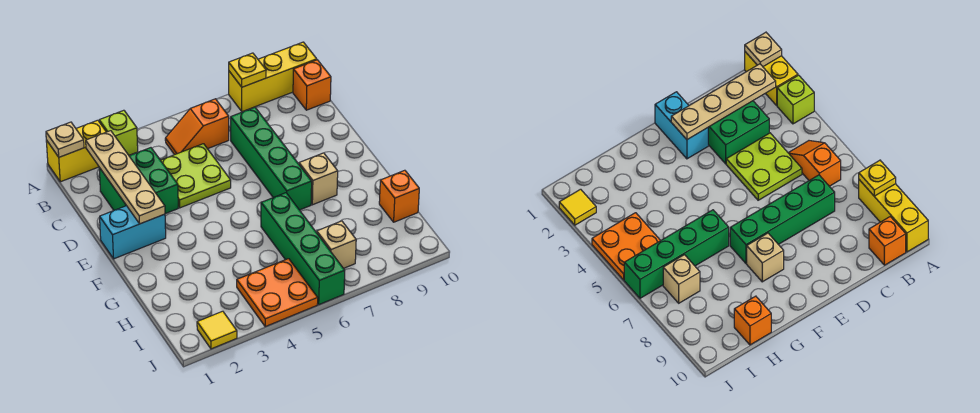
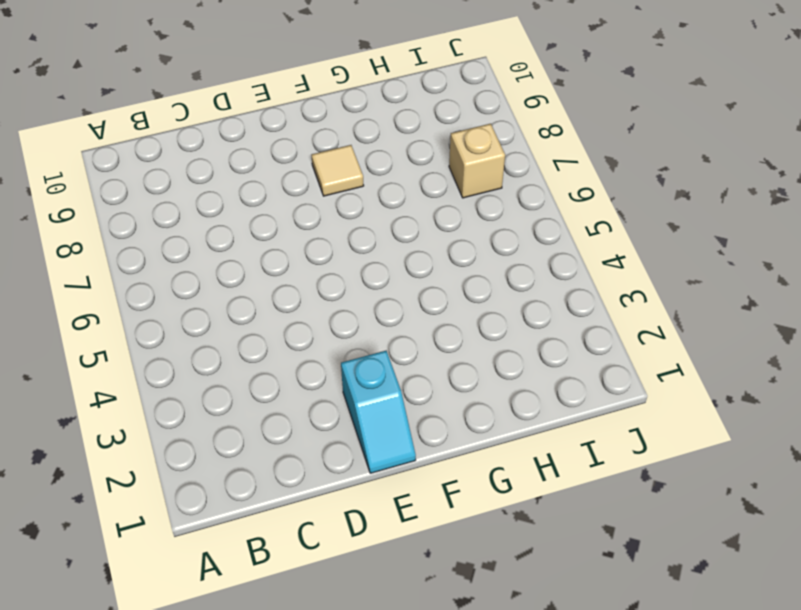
cyan 1x2 slope [341,351,416,473] -> cyan 1x2 brick [100,206,166,259]
tan 1x1 tile [312,145,364,196] -> tan 1x1 brick [299,153,338,205]
none -> yellow 1x2 brick [46,120,106,182]
none -> lime 1x1 brick [99,110,138,155]
none -> yellow 1x3 brick [229,42,317,112]

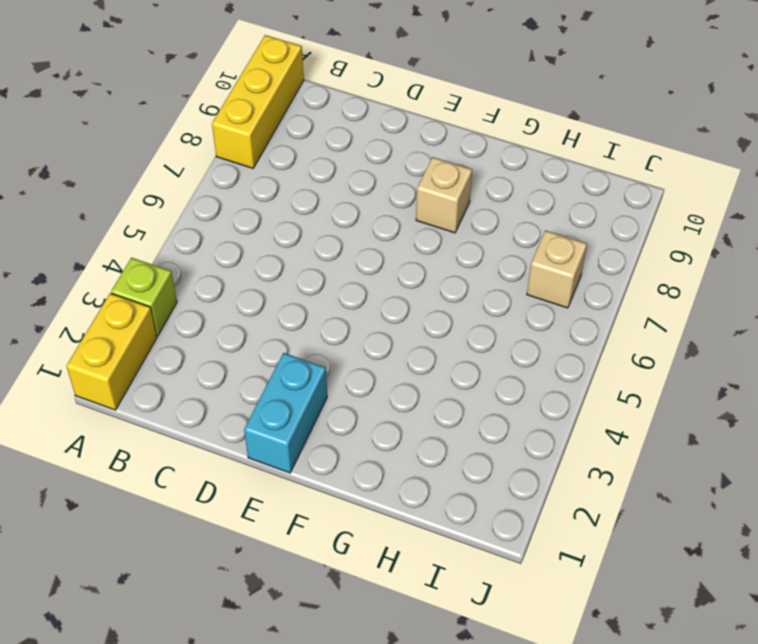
none -> orange 1x2 slope [165,99,229,155]
none -> orange 1x1 brick [293,60,331,110]
none -> green 2x2 brick [99,148,178,214]

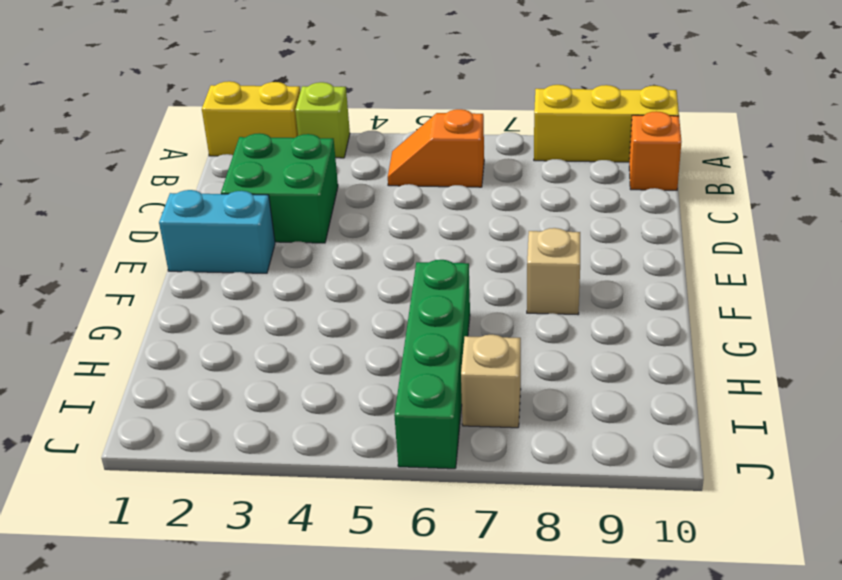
none -> lime 2x2 plate [161,144,231,208]
none -> green 1x4 brick [231,107,312,210]
none -> orange 1x1 brick [379,170,419,222]

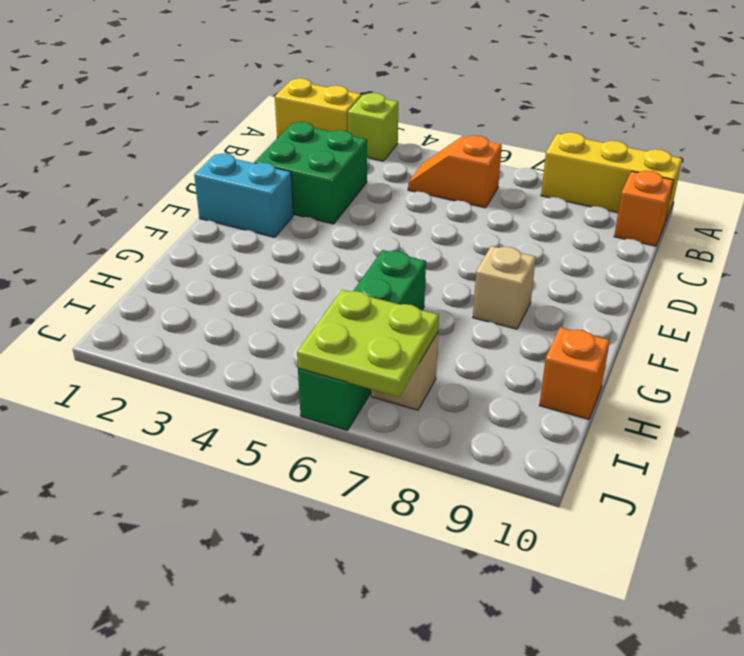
lime 2x2 plate [297,290,439,397] -> lime 2x2 plate moved to [161,144,231,208]
none -> green 1x4 brick [231,107,312,210]
none -> orange 2x2 plate [237,259,318,327]
none -> yellow 1x1 tile [197,311,237,349]

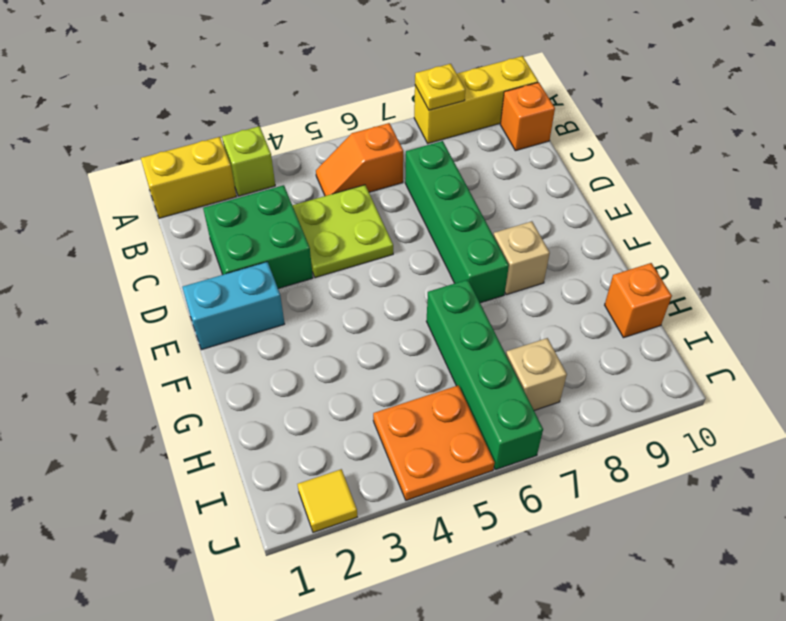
none -> tan 1x1 plate [46,122,84,157]
none -> tan 1x4 plate [86,131,165,224]

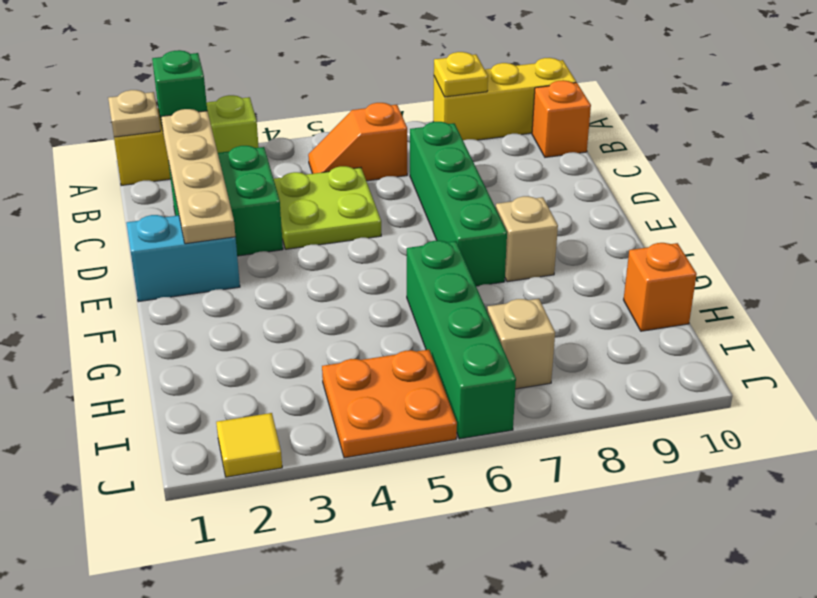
green 1x1 brick [152,50,207,125] -> none

